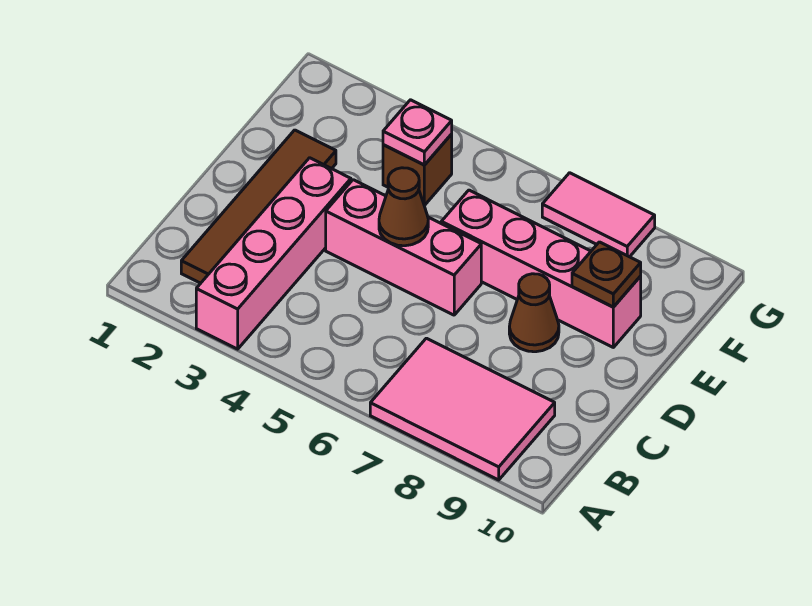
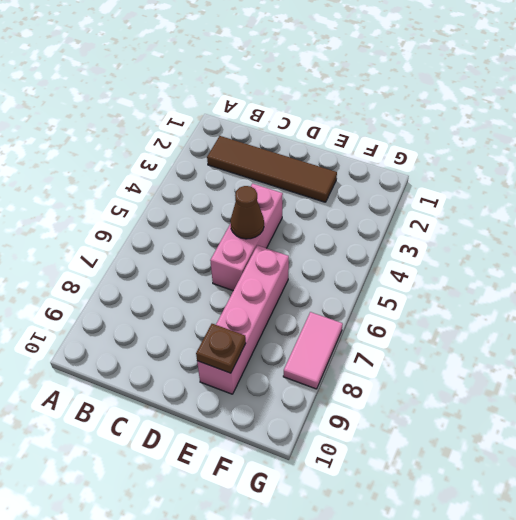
none -> pink 1x4 brick [196,158,351,349]
none -> pink 2x3 tile [370,338,555,480]

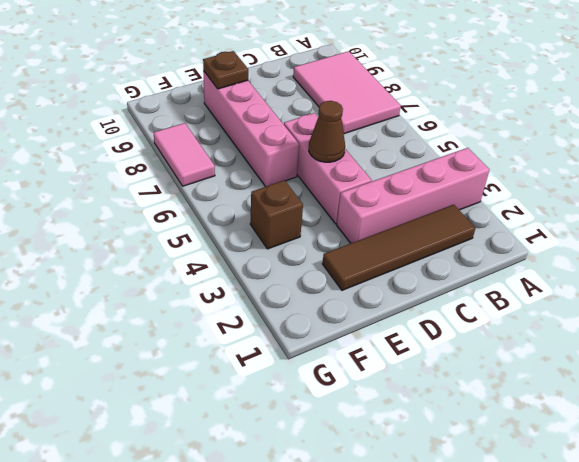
none -> brown 1x1 cone [509,274,559,352]
none -> pink 1x1 plate [383,100,452,165]

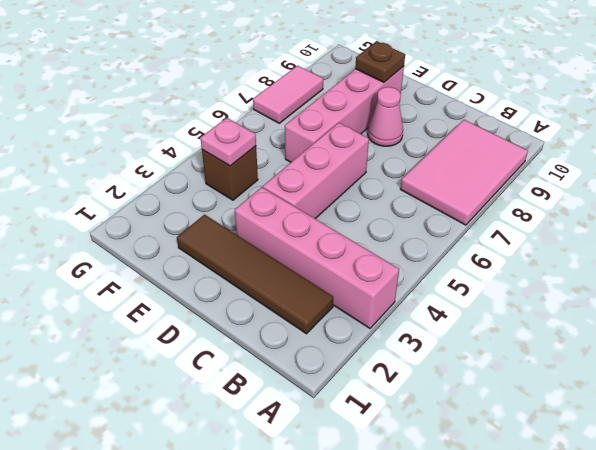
pink 1x1 cone [368,87,403,146] -> brown 1x1 cone [509,274,559,352]
none -> brown 1x1 cone [379,168,428,246]

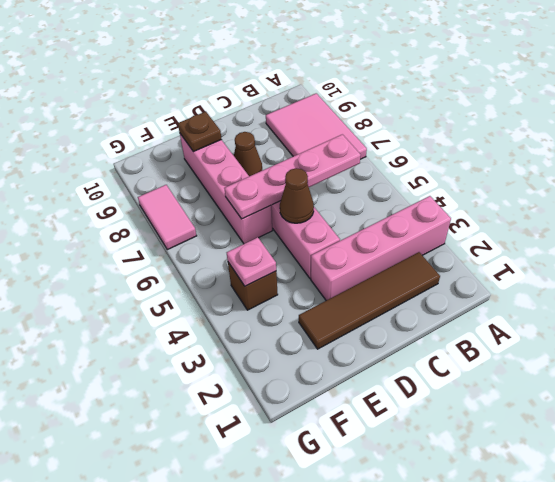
pink 1x4 plate [224,134,361,219] -> none

